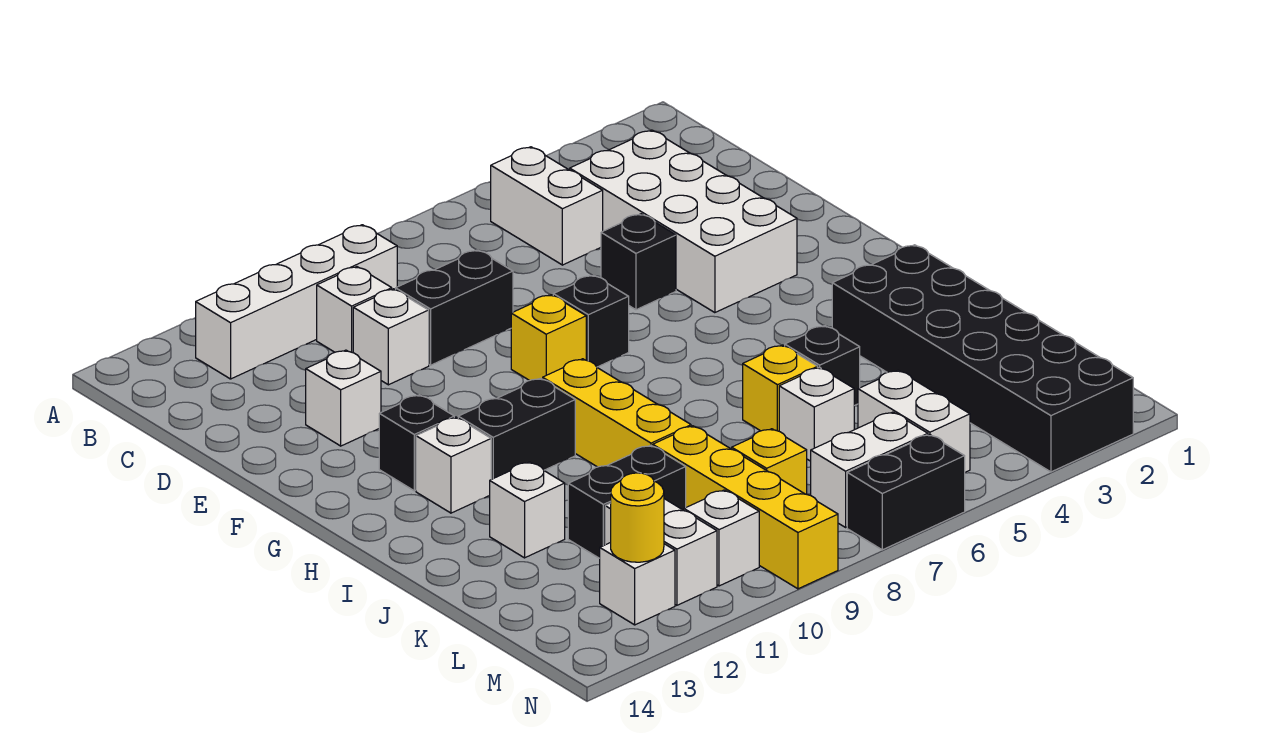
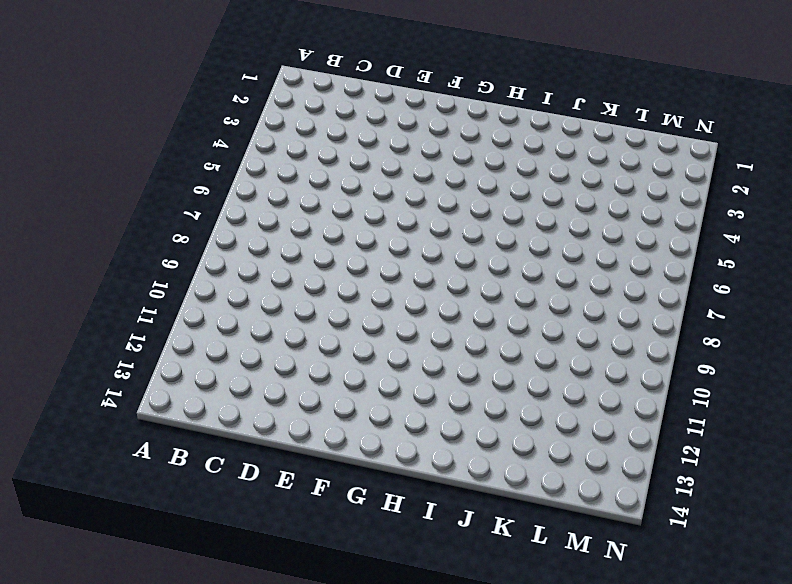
none -> white 1x2 brick [491,147,603,265]
none -> white 1x4 brick [196,225,397,379]
none -> white 2x4 brick [570,130,797,313]

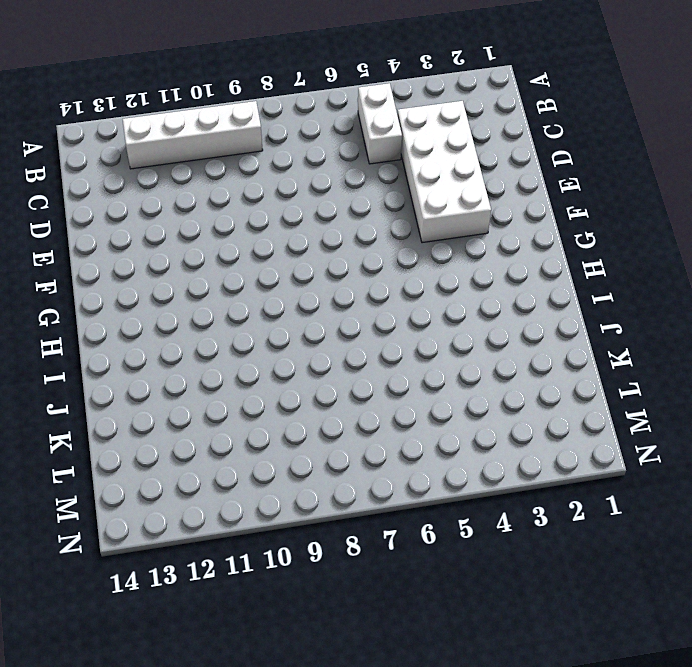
none -> white 1x1 brick [317,267,392,353]
none -> black 1x2 brick [396,250,513,365]
none -> white 1x1 brick [353,289,429,385]

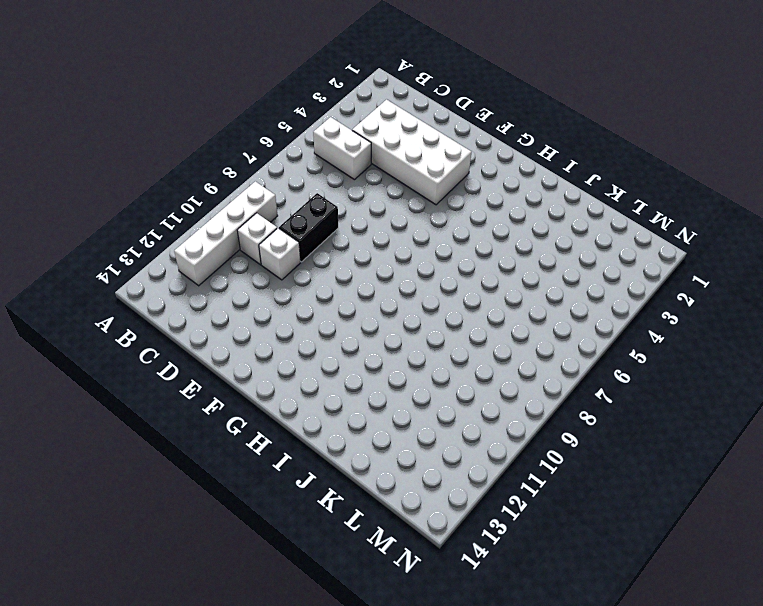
none -> black 1x1 brick [601,214,676,310]
none -> white 1x1 brick [306,350,381,446]
none -> black 1x1 brick [553,275,629,367]

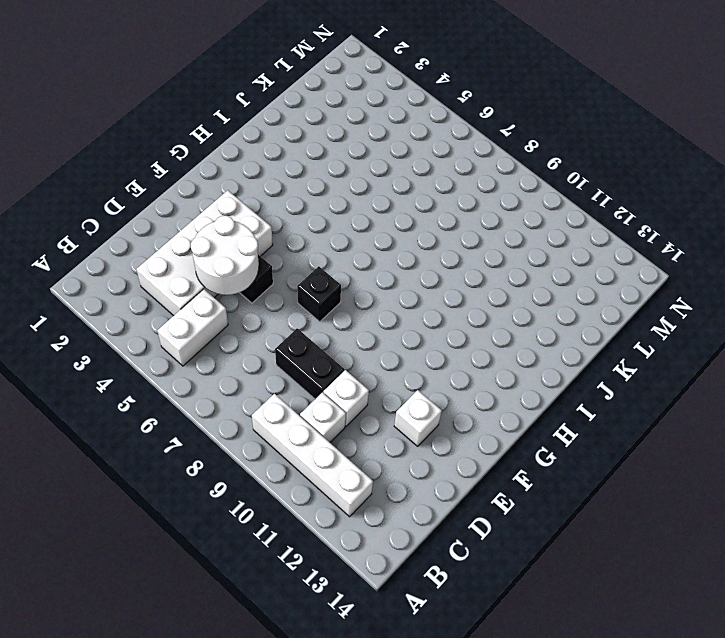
white 2x2 round brick [191,216,259,295] -> none
none -> yellow 1x1 brick [511,295,586,381]
none -> black 1x1 brick [379,395,454,491]
none -> yellow 1x3 brick [543,359,691,467]

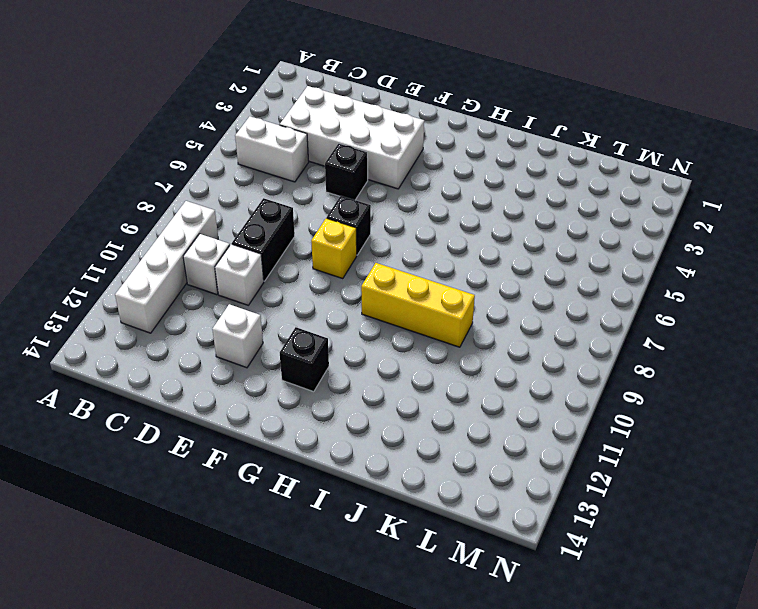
none -> black 1x2 brick [458,378,575,479]
none -> white 1x1 brick [416,417,491,513]
none -> black 2x6 brick [832,245,1133,472]

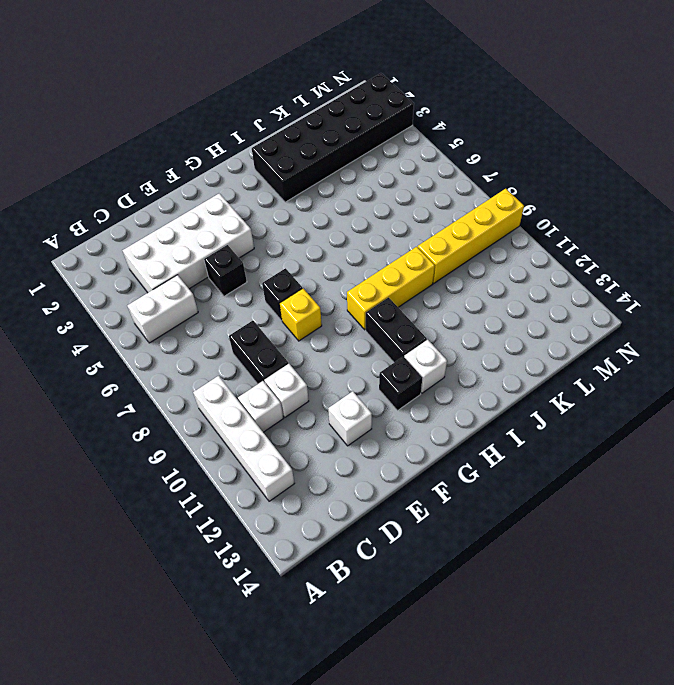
none -> black 1x1 brick [785,326,860,406]
none -> yellow 1x1 brick [743,345,818,431]
none -> white 1x1 brick [490,462,565,558]

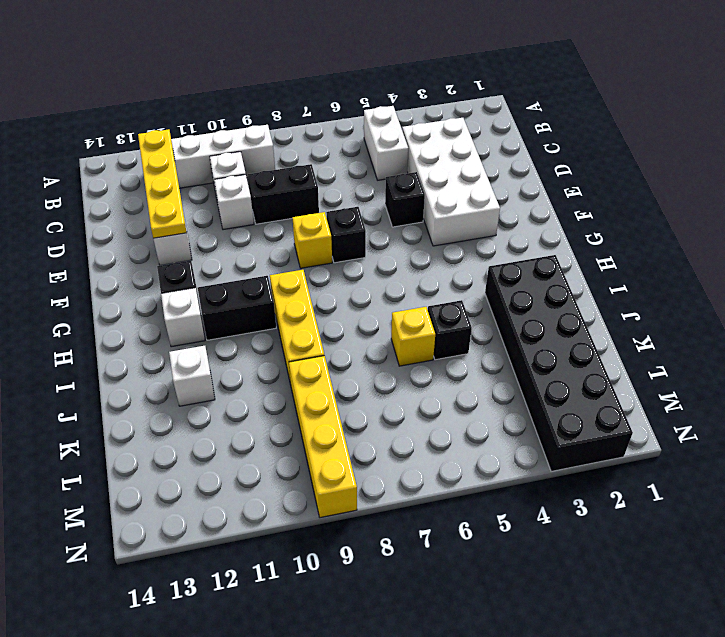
yellow 1x4 plate [138,129,187,238] -> none
none -> white 1x1 brick [779,367,854,461]
none -> black 1x2 brick [568,445,686,558]
none -> white 1x2 brick [858,370,970,472]

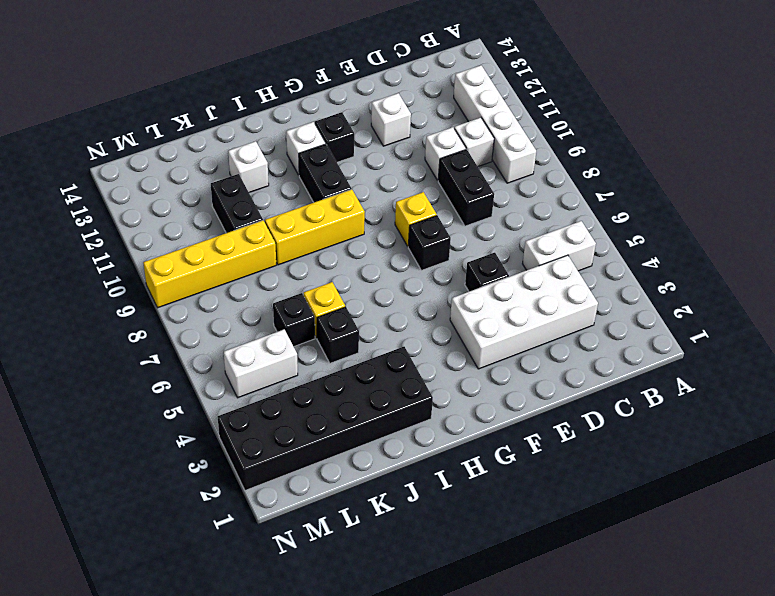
black 1x1 brick [273,293,315,347] -> white 1x1 brick [779,367,854,461]
none -> yellow 1x1 brick [732,429,807,494]
none -> white 1x2 brick [605,499,717,605]
none -> white 1x2 brick [811,412,928,527]

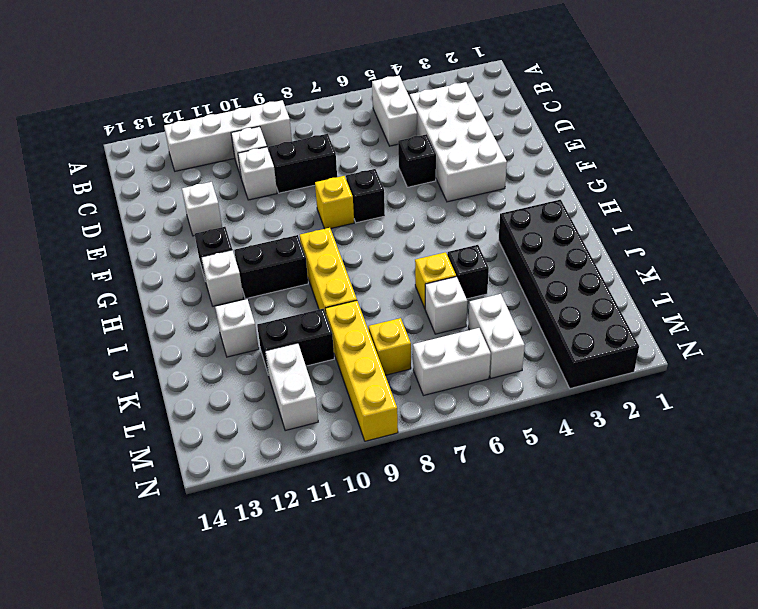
none -> white 1x1 brick [684,490,759,586]
none -> white 1x1 brick [600,542,675,625]
none -> black 1x2 brick [847,435,965,550]

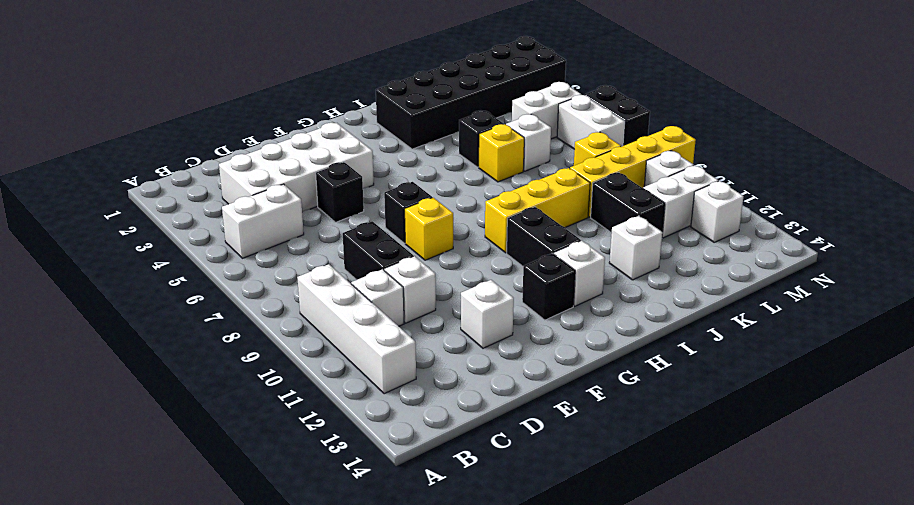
none -> yellow 1x1 round brick [611,473,664,562]

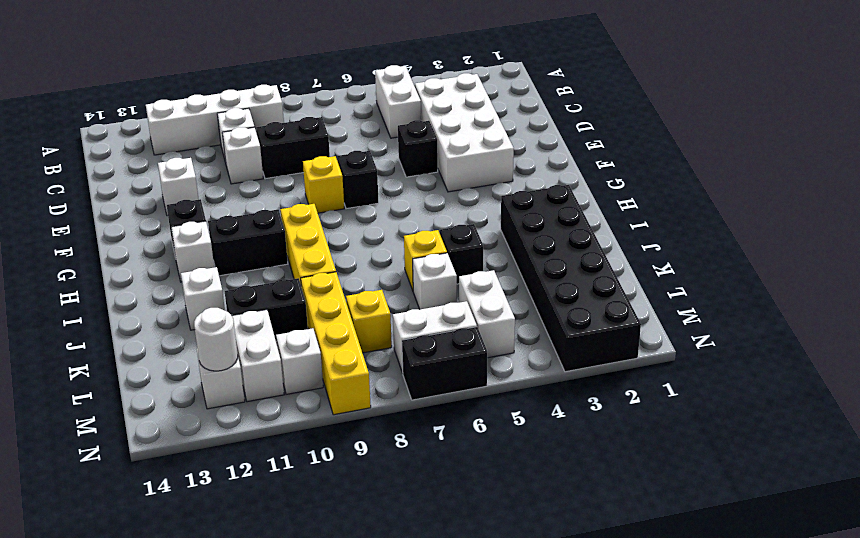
white 1x1 round brick [194,308,238,371] -> yellow 1x1 round brick [611,473,664,562]

